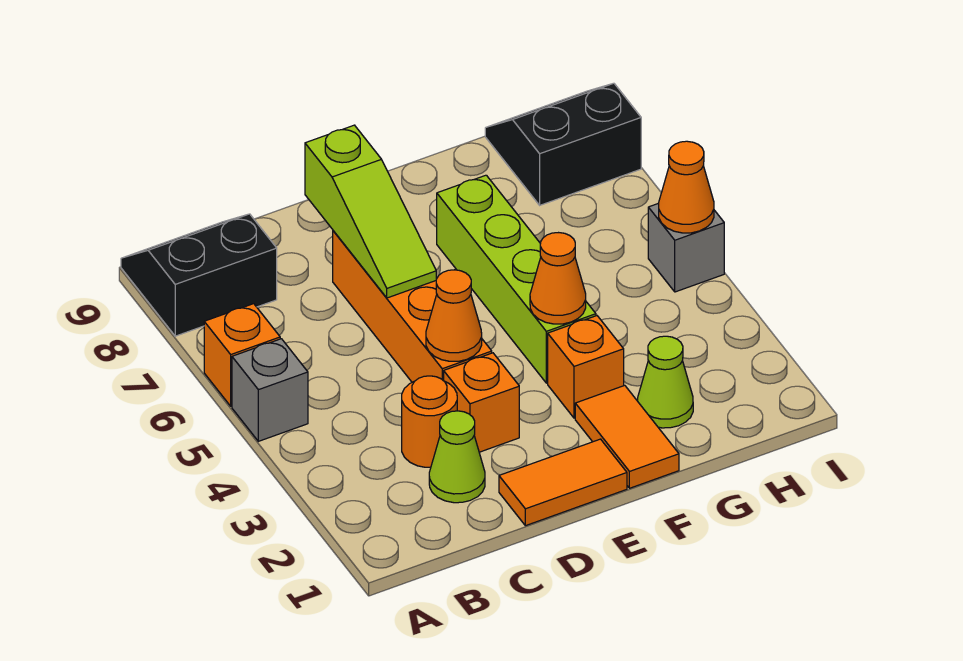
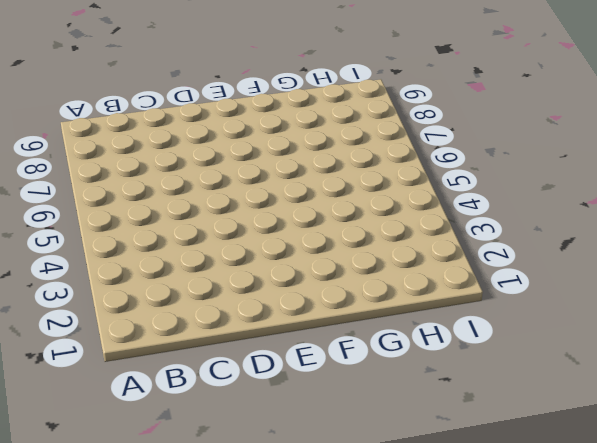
none -> grey 1x1 brick [232,339,308,441]
none -> orange 1x1 brick [204,304,280,406]
none -> black 2x2 slope [121,214,277,336]

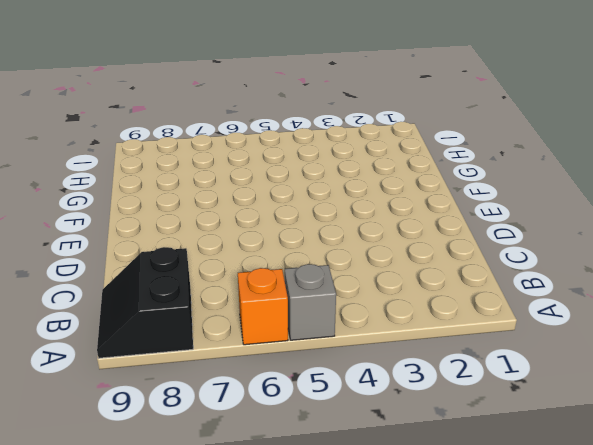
none -> lime 1x1 cone [429,411,485,503]
none -> orange 1x1 round brick [402,376,457,467]
none -> orange 1x2 tile [499,439,627,526]

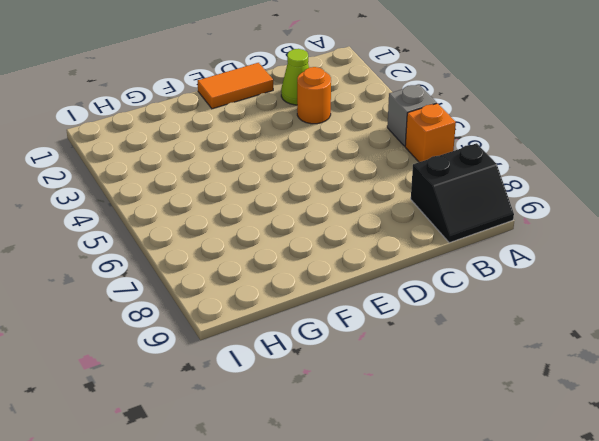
none -> orange 1x1 brick [444,353,519,452]
none -> orange 1x4 brick [333,231,492,382]
none -> orange 1x2 tile [575,385,679,488]

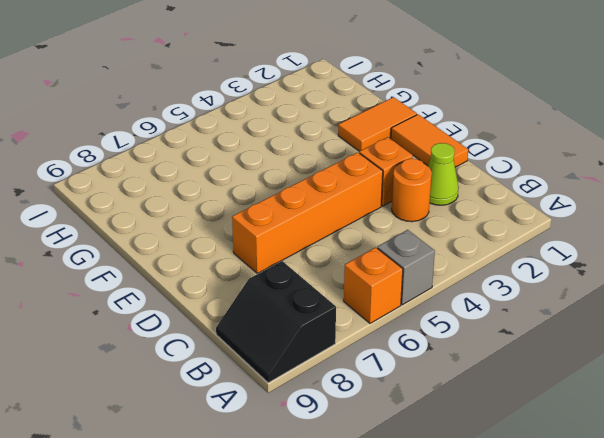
none -> orange 1x1 brick [548,316,624,418]
none -> lime 1x4 brick [437,175,596,383]
none -> lime 1x1 cone [638,336,693,428]

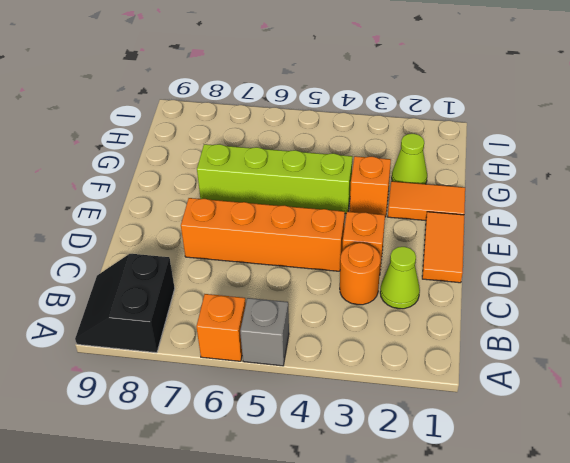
none -> black 2x2 slope [485,83,641,205]
none -> grey 1x1 brick [648,203,724,292]
none -> orange 1x1 cone [426,270,482,361]

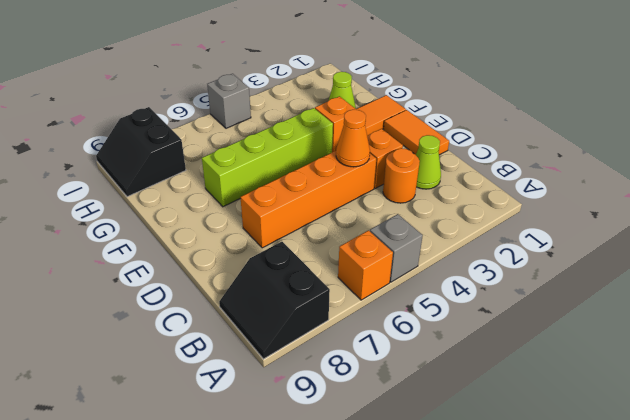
none -> lime 1x3 slope [305,125,436,298]
none -> orange 1x1 cone [530,233,586,324]
none -> orange 1x1 cone [659,141,714,233]

